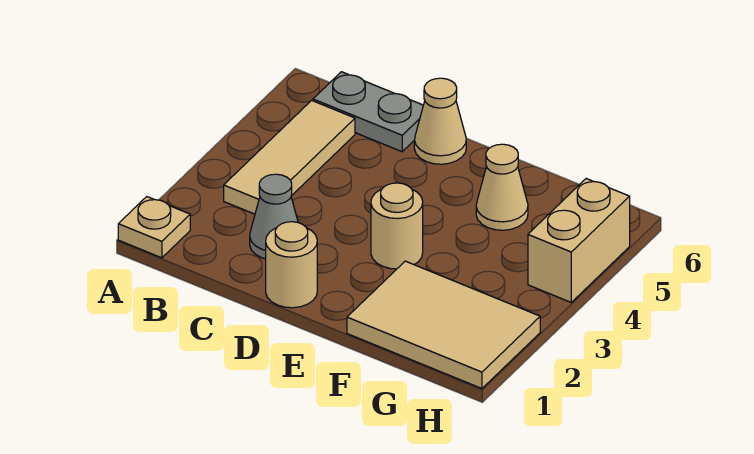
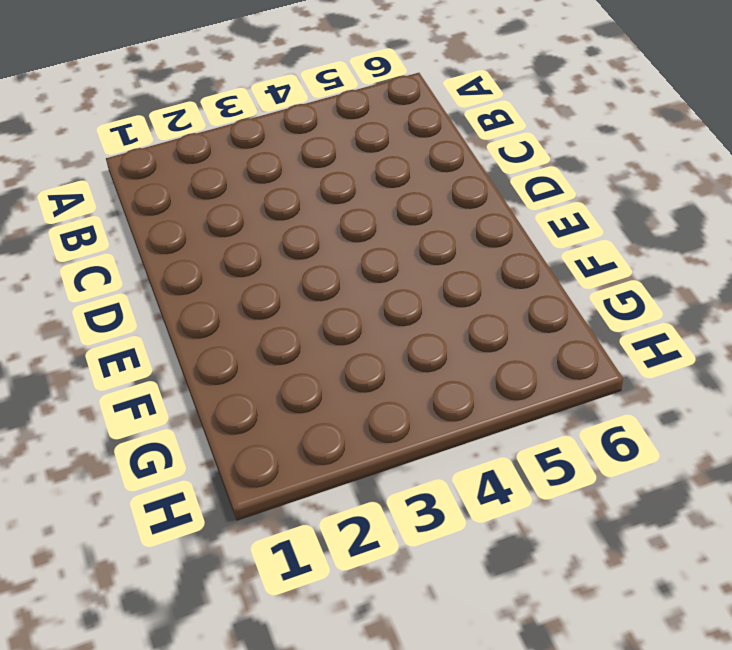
none -> tan 1x1 plate [118,197,190,258]
none -> tan 1x3 tile [224,100,355,214]

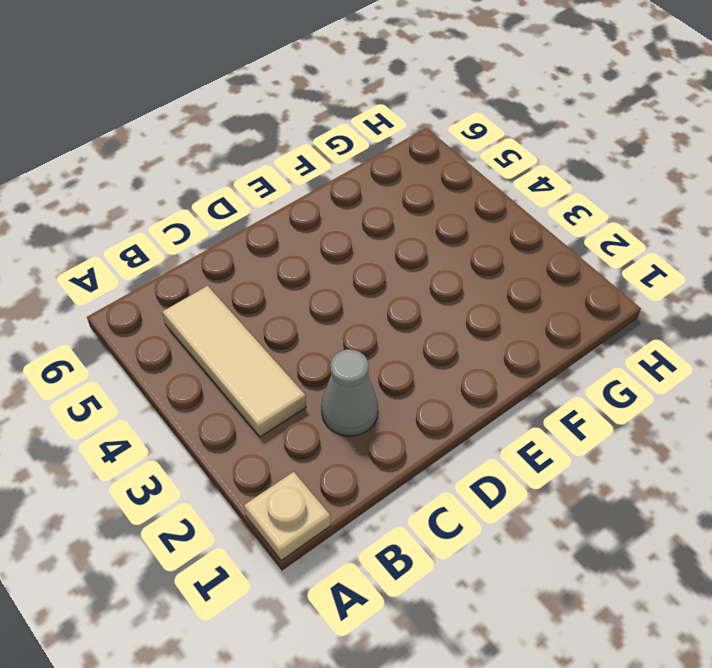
none -> grey 1x2 plate [313,72,423,152]
none -> tan 1x1 round brick [266,222,317,308]

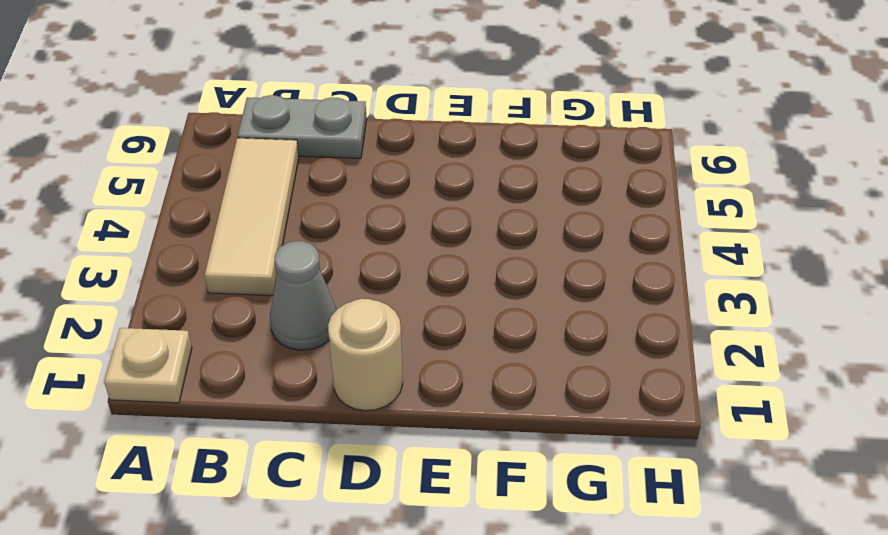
none -> tan 1x1 cone [414,78,466,164]
none -> tan 1x1 round brick [371,183,423,269]

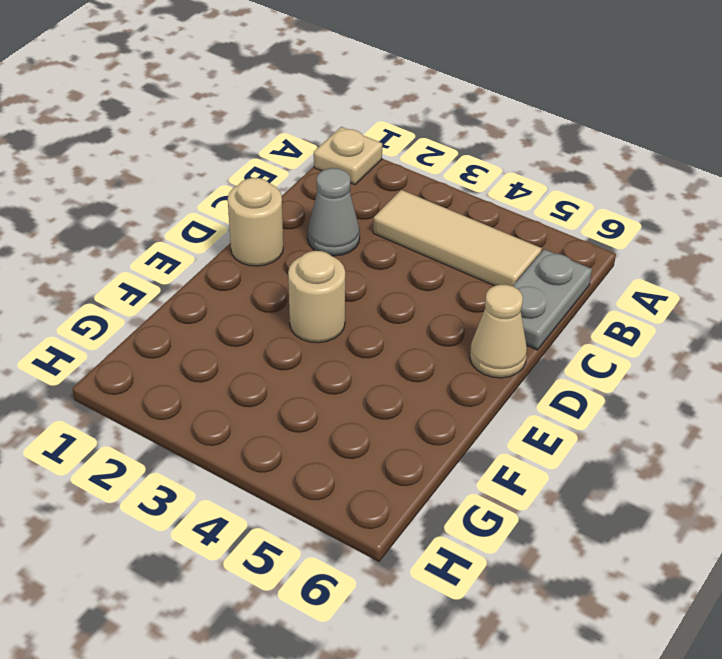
none -> tan 2x3 tile [347,261,540,388]
none -> tan 1x1 cone [476,144,528,230]

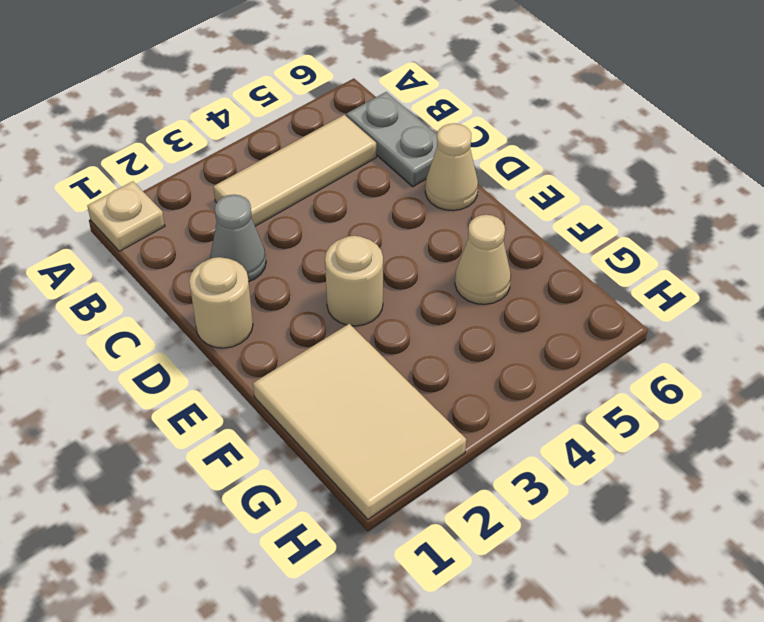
none -> tan 1x2 brick [528,179,630,302]

